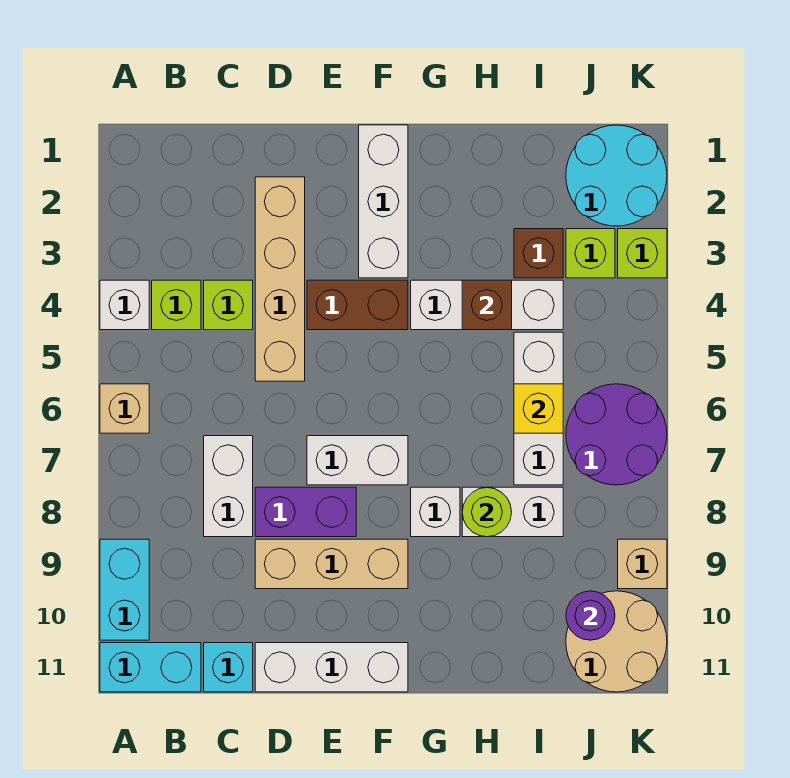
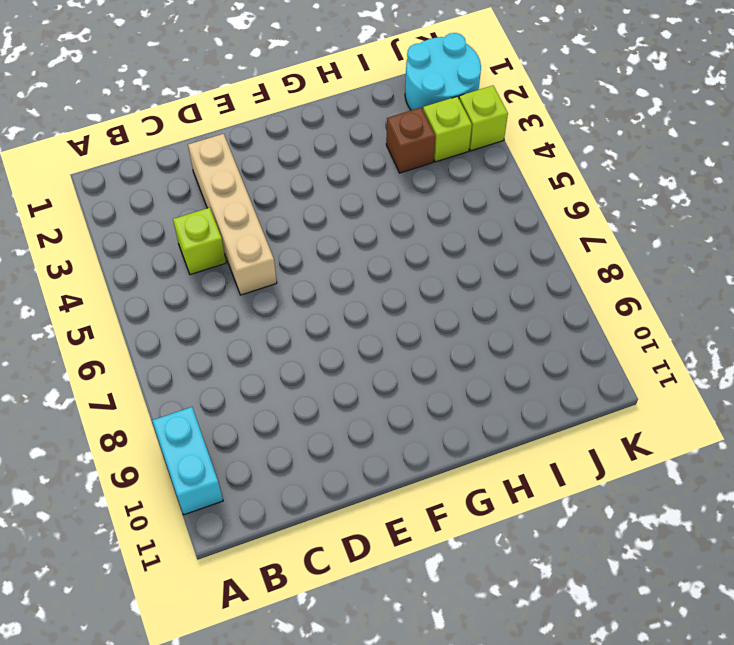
none -> white 1x1 brick [100,280,149,330]
none -> tan 1x1 brick [100,384,149,433]
none -> cyan 1x2 brick [100,643,201,692]
none -> lime 1x1 brick [152,280,201,330]

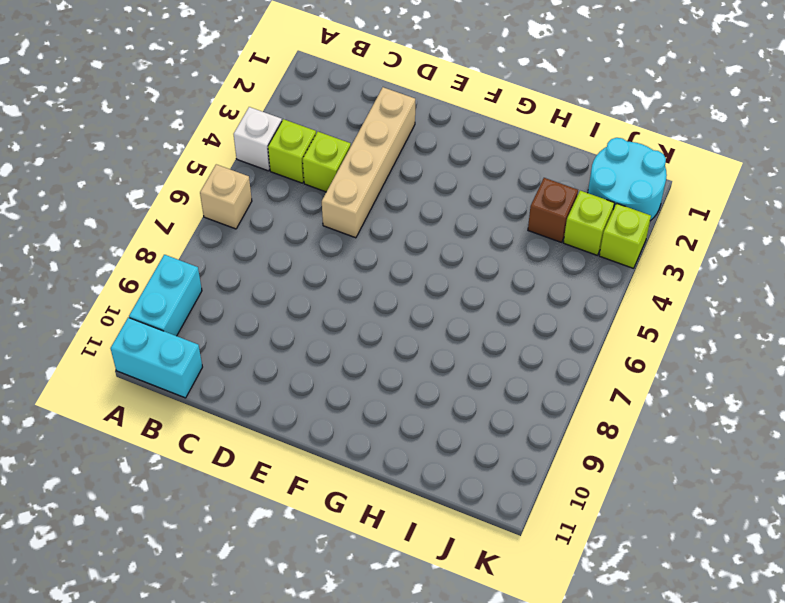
none -> white 1x2 brick [204,436,253,537]
none -> cyan 1x1 brick [204,643,253,692]
none -> purple 1x2 brick [255,487,356,537]
none -> tan 1x3 brick [255,539,408,589]

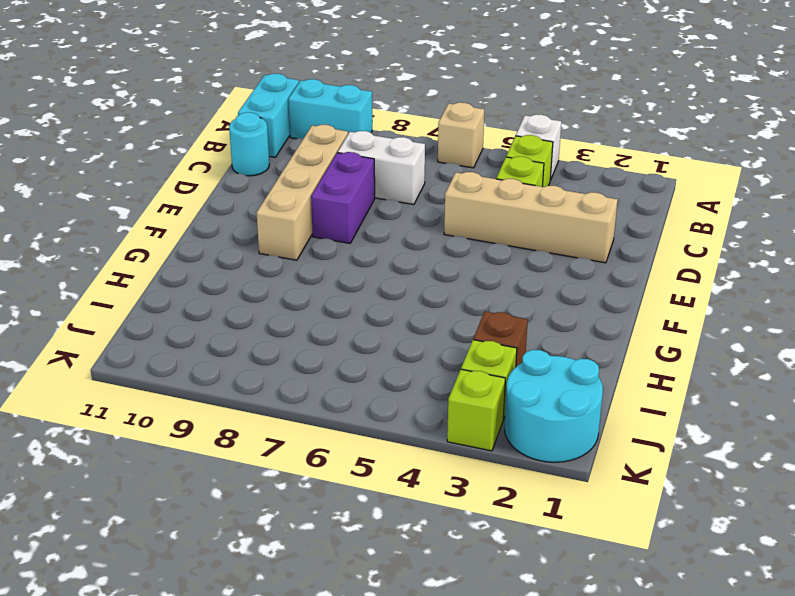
tan 1x4 brick [256,125,348,260] -> tan 1x3 brick [255,539,408,589]
cyan 1x1 round brick [229,112,269,176] -> cyan 1x1 brick [204,643,253,692]
none -> white 1x3 brick [255,643,408,692]
none -> brown 1x2 brick [307,280,408,330]
none -> white 1x2 brick [307,436,408,485]
none -> white 1x3 brick [359,125,408,278]

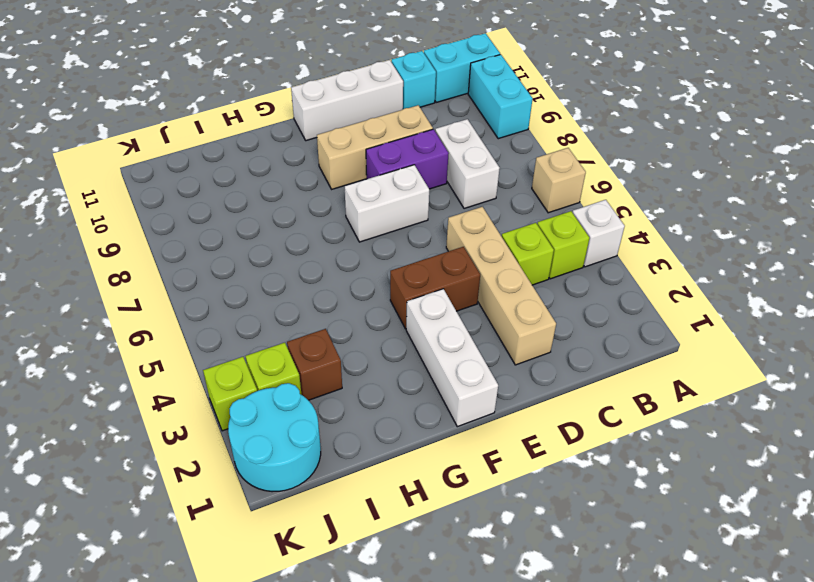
none -> white 1x3 brick [411,280,563,330]
none -> white 1x1 brick [411,487,460,537]
none -> white 1x2 brick [462,487,563,537]
none -> white 1x3 brick [514,332,563,485]

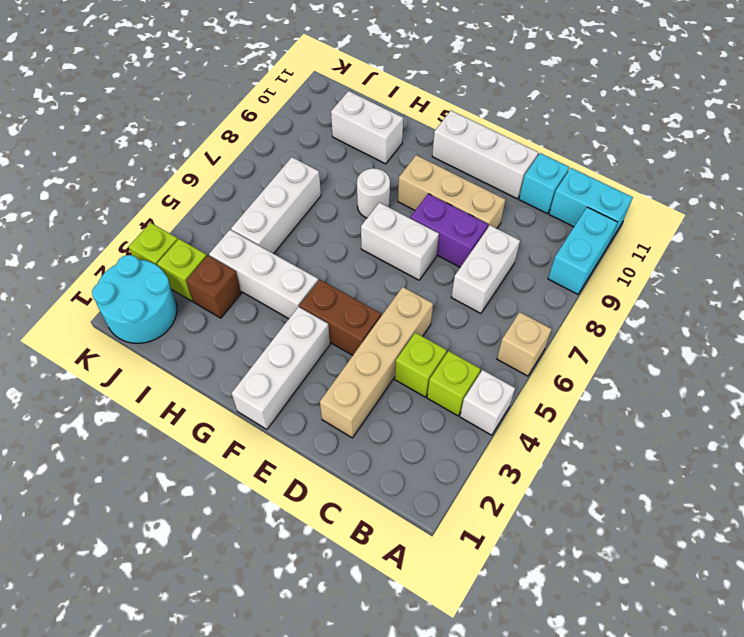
white 1x1 round brick [357,168,390,218] -> white 1x1 brick [411,487,460,537]
white 1x2 brick [331,91,403,164] -> white 1x2 brick moved to [462,487,563,537]
none -> purple 2x2 round brick [566,384,667,485]
none -> tan 2x2 round brick [566,591,667,692]
none -> tan 1x1 brick [618,539,667,589]
none -> brown 1x1 brick [462,280,512,330]

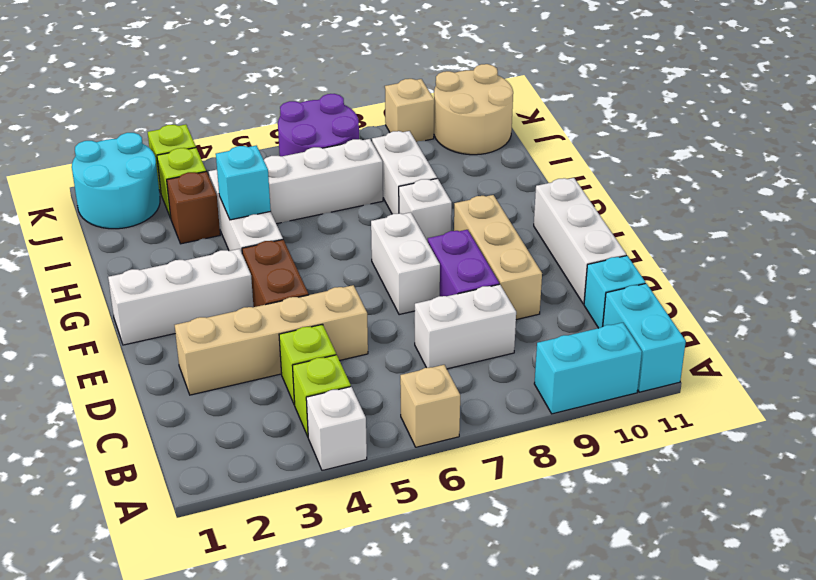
cyan 1x1 brick [216,146,271,220] -> brown 1x1 brick [462,280,512,330]
none -> lime 1x1 round brick [462,488,512,537]
none -> yellow 1x1 brick [514,384,563,433]
none -> purple 1x1 round brick [566,591,615,640]

